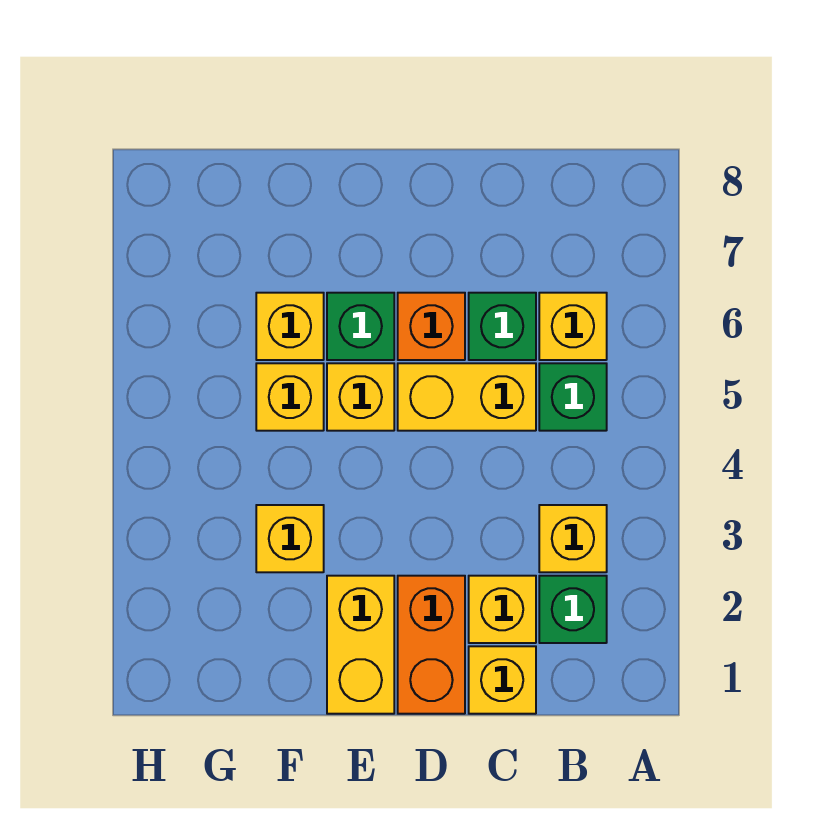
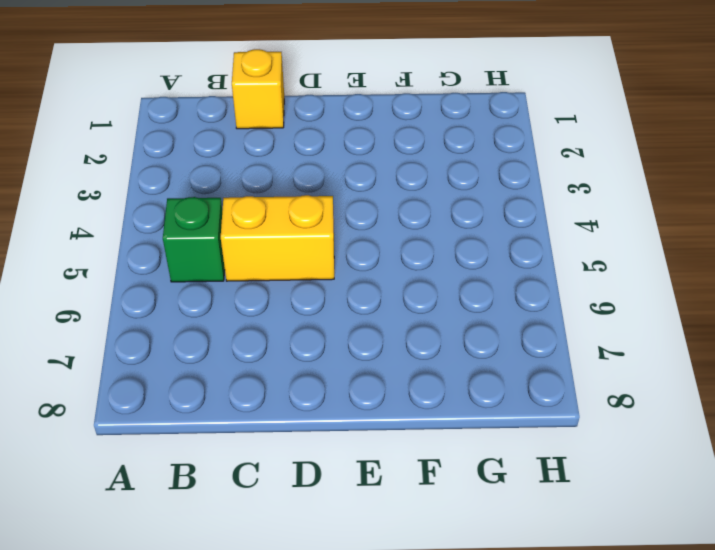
none -> green 1x1 brick [539,576,607,643]
none -> yellow 1x1 brick [539,505,607,572]
none -> yellow 1x1 brick [539,293,607,360]

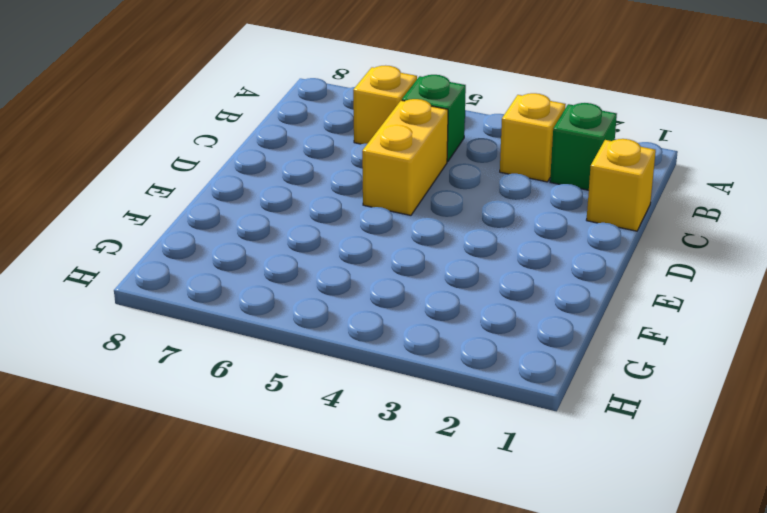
none -> yellow 1x1 brick [469,576,536,643]
none -> green 1x1 brick [469,293,536,360]
none -> orange 1x2 brick [398,576,465,714]

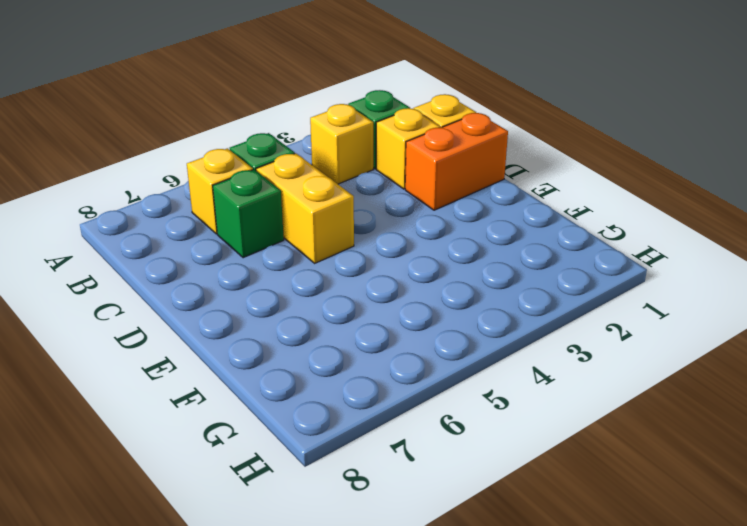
none -> orange 1x1 brick [398,293,465,360]
none -> yellow 1x2 brick [327,576,394,714]
none -> yellow 1x1 brick [327,363,394,431]

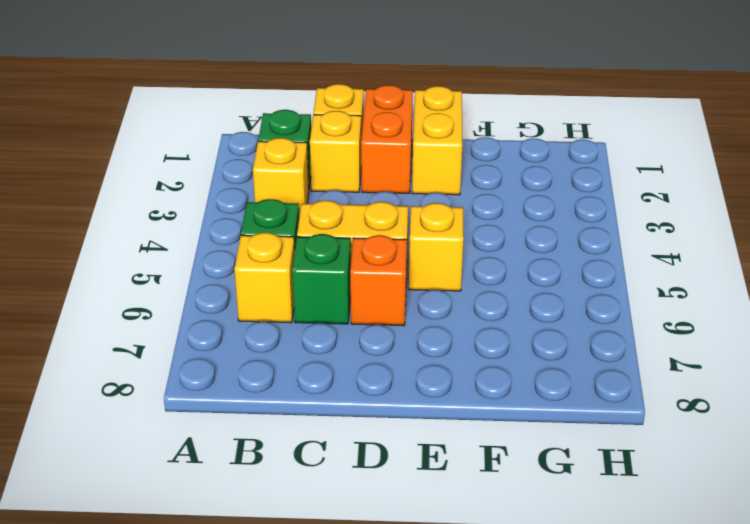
none -> green 1x1 brick [327,293,394,360]
none -> yellow 1x1 brick [256,505,324,572]
none -> yellow 1x1 brick [256,363,324,431]

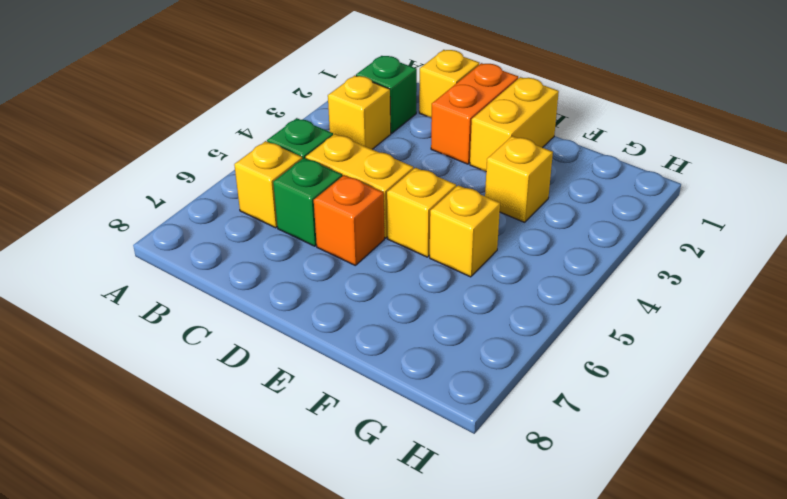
none -> yellow 1x1 brick [469,576,536,643]
none -> green 1x1 brick [327,293,394,360]
none -> yellow 1x1 brick [256,293,324,360]

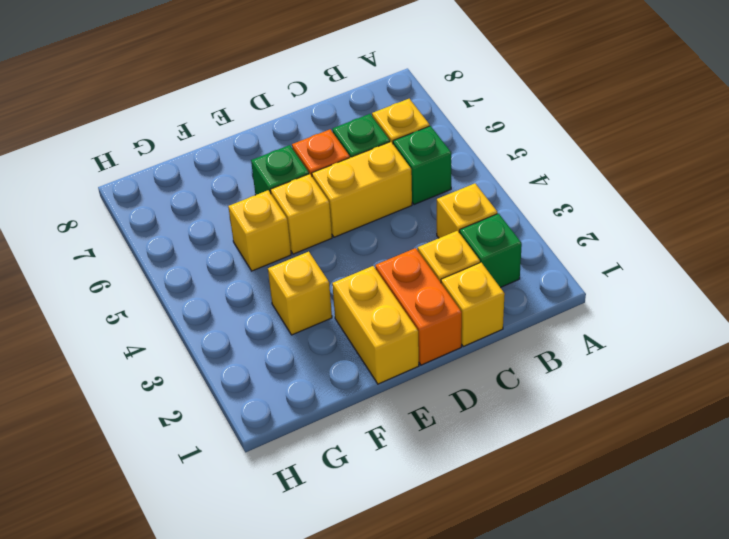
none -> yellow 1x1 brick [256,293,324,360]

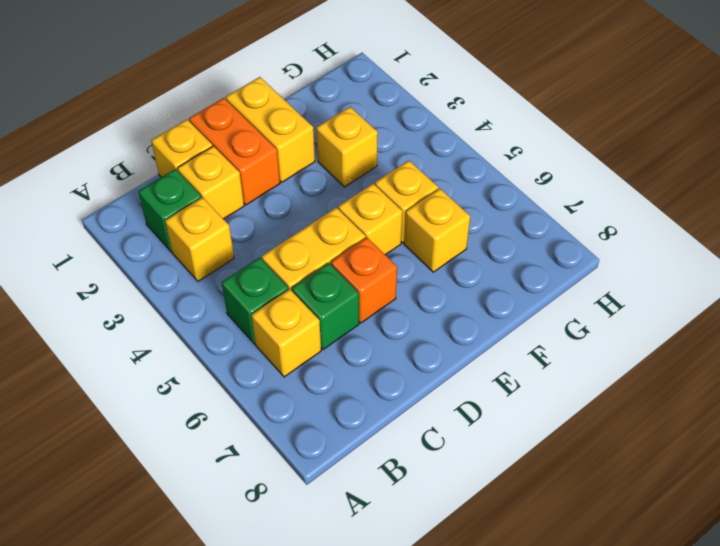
none -> green 1x1 brick [327,293,394,360]

